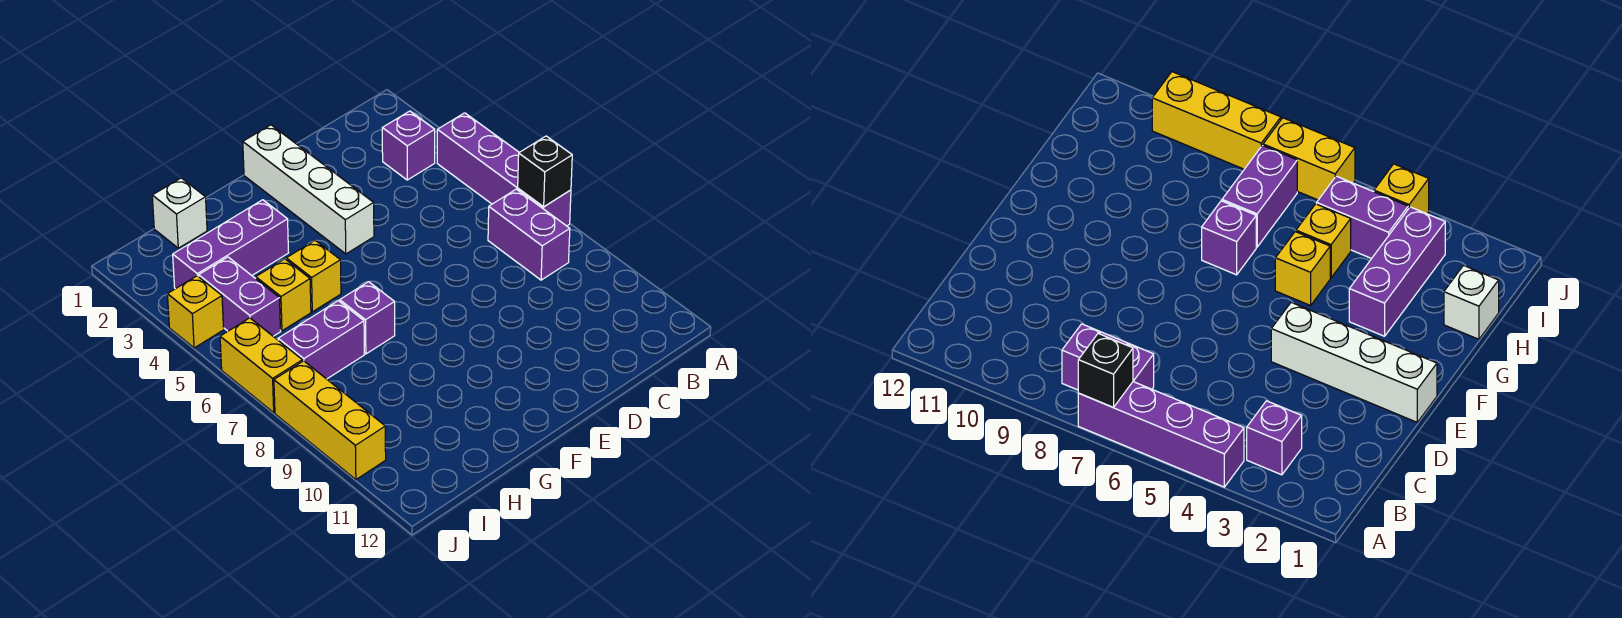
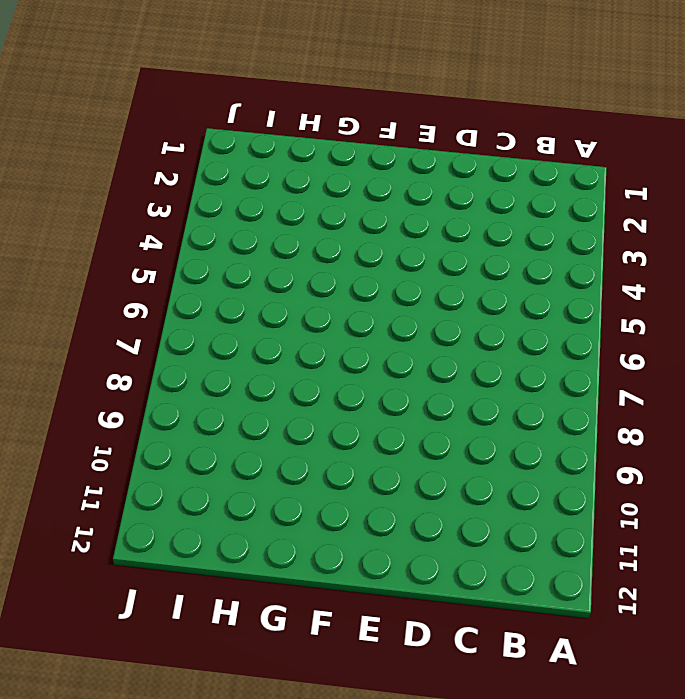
none -> purple 1x4 brick [437,113,571,226]
none -> purple 1x1 brick [382,111,435,180]
none -> purple 1x2 brick [488,189,570,280]

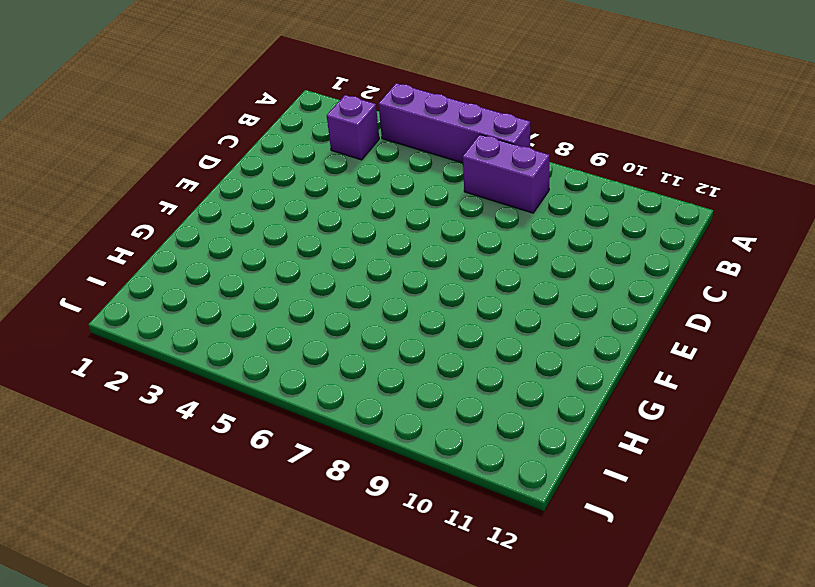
none -> white 1x4 brick [243,125,374,254]
none -> purple 1x3 brick [173,200,289,289]
none -> yellow 1x1 brick [286,240,341,312]

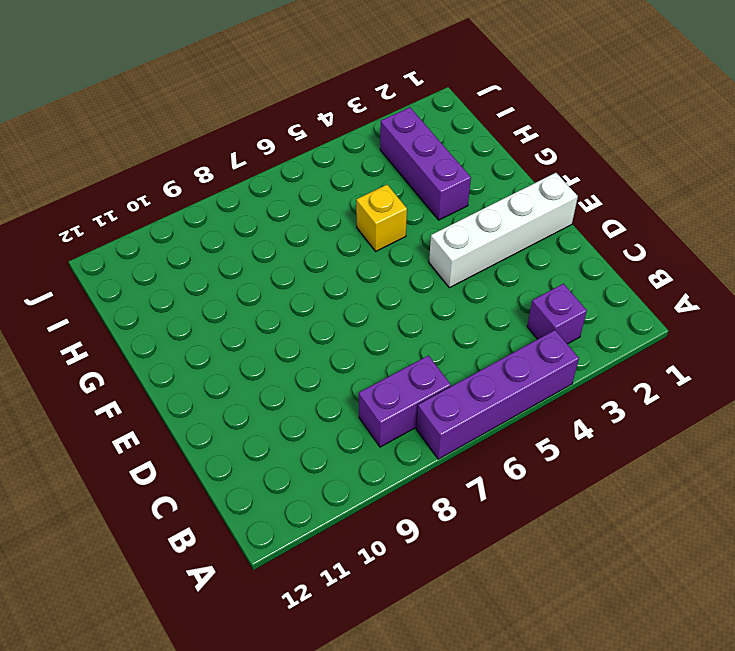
none -> purple 1x1 brick [340,282,395,354]
none -> white 1x1 brick [152,178,207,248]
none -> yellow 1x1 brick [256,259,311,331]

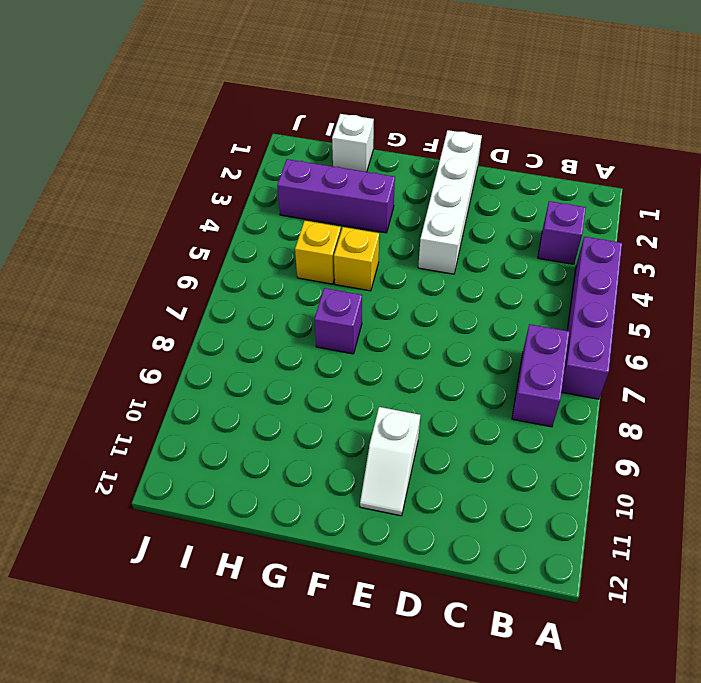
white 1x2 slope [360,407,420,516] -> none
none -> purple 1x2 brick [278,301,364,379]
none -> purple 1x2 brick [199,257,281,336]
none -> yellow 1x1 brick [168,276,224,348]

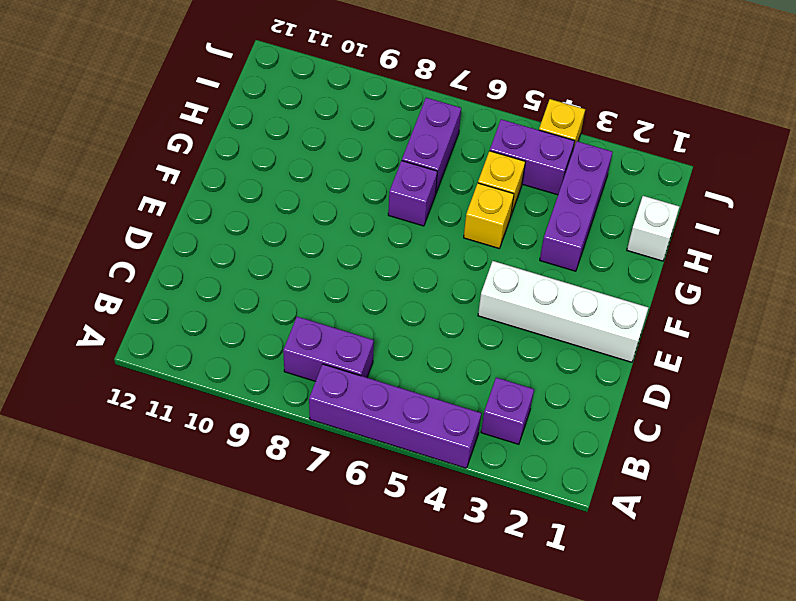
none -> yellow 1x2 brick [220,318,302,413]
none -> yellow 1x3 brick [274,361,386,479]
none -> black 1x1 brick [518,136,572,207]

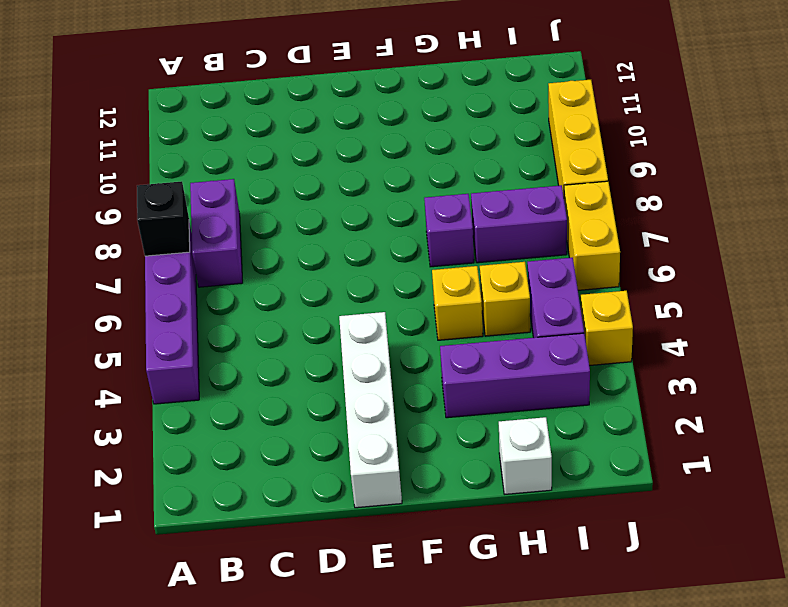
none -> purple 1x1 brick [382,111,435,180]

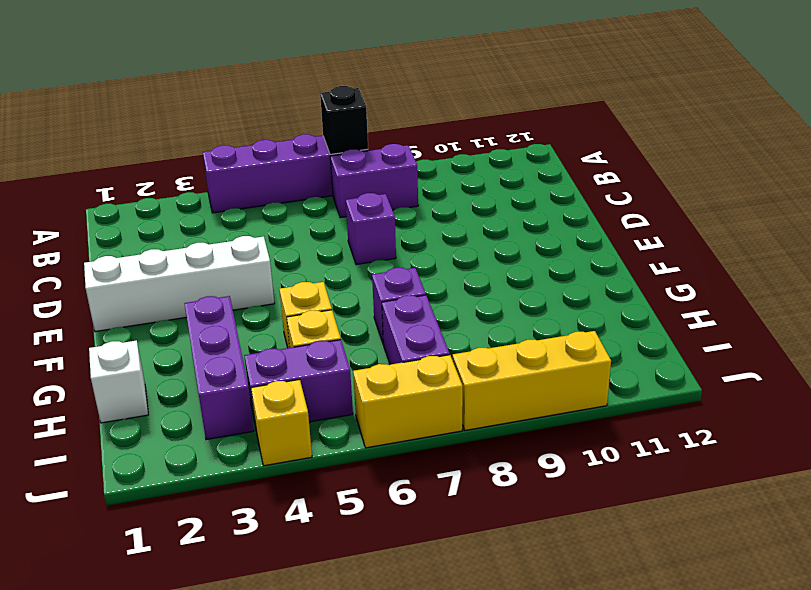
purple 1x1 brick [346,193,396,265] -> purple 1x1 brick moved to [382,111,435,180]

